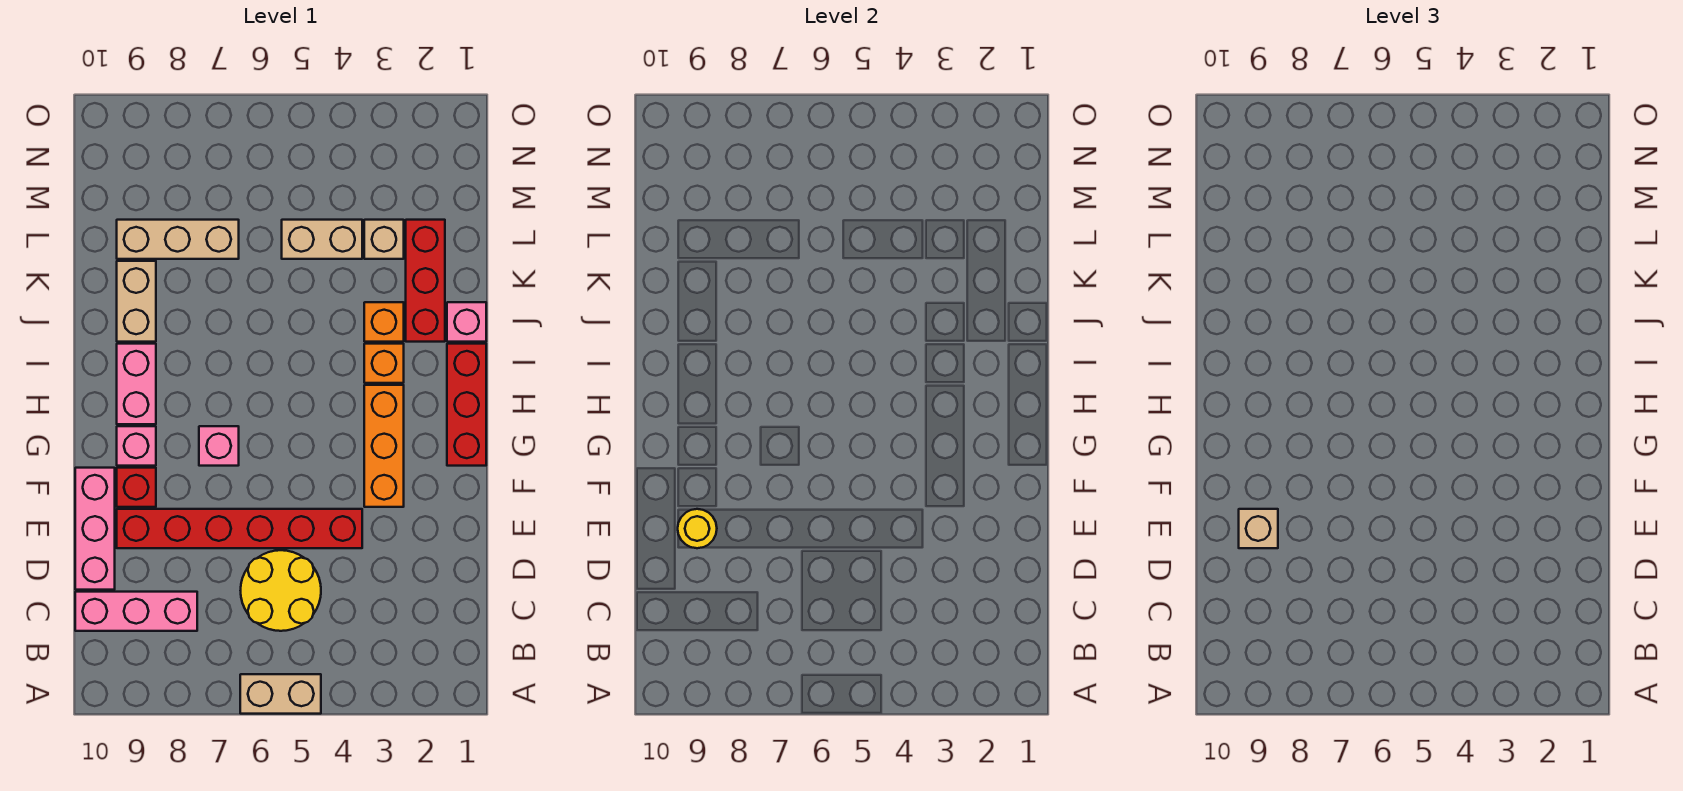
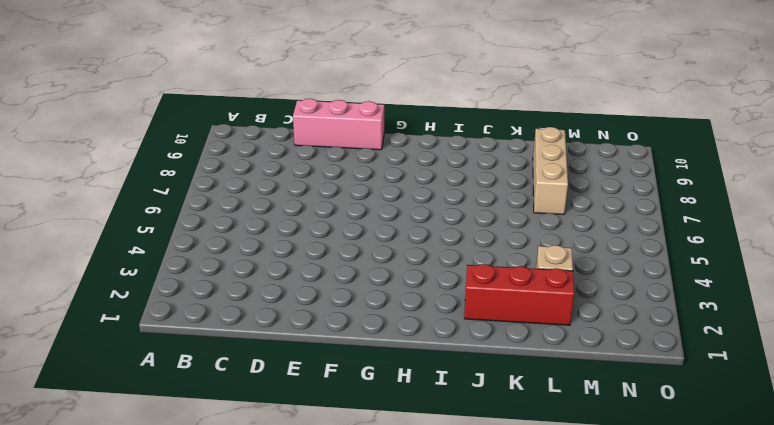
none -> tan 1x2 brick [240,674,321,714]
none -> yellow 2x2 round brick [241,550,321,631]
none -> pink 1x3 brick [75,592,197,631]

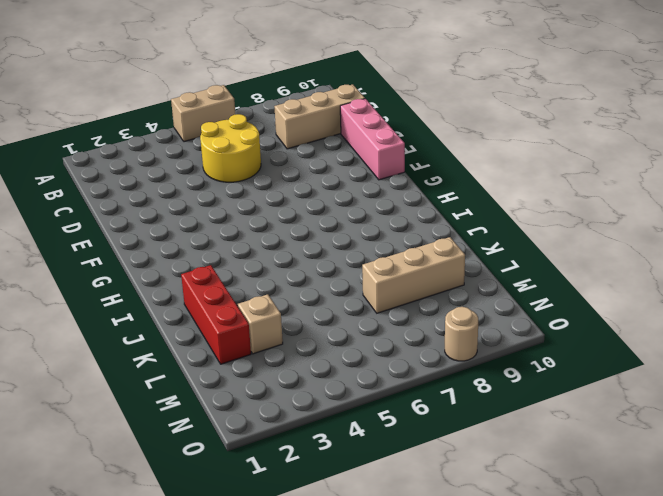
tan 1x3 brick [274,84,365,149] -> pink 1x3 brick [75,592,197,631]
tan 1x1 round brick [445,307,478,361] -> none
none -> red 1x6 brick [117,509,362,548]
none -> orange 1x3 brick [364,385,404,507]
none -> red 1x1 brick [117,468,156,507]

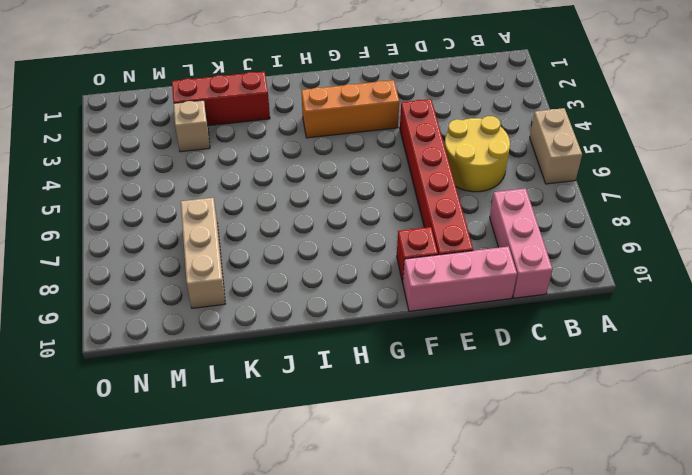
none -> red 1x3 brick [447,344,486,466]
none -> pink 1x1 brick [199,426,239,466]
none -> pink 1x1 brick [117,426,156,466]

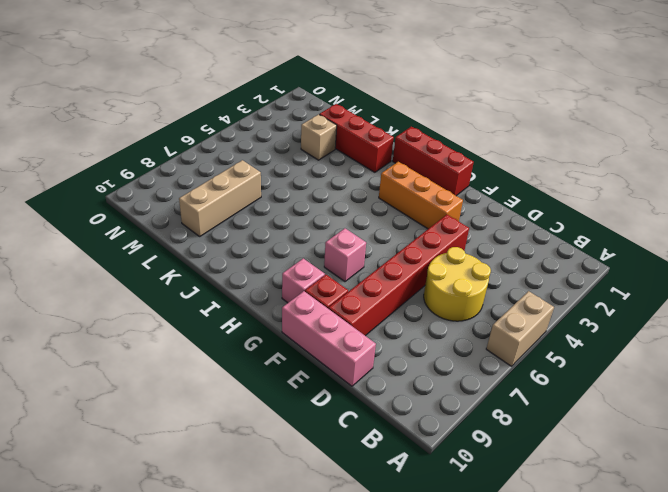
none -> pink 1x3 brick [75,592,197,631]
none -> pink 1x2 brick [117,344,156,424]
none -> orange 1x1 brick [364,344,404,383]

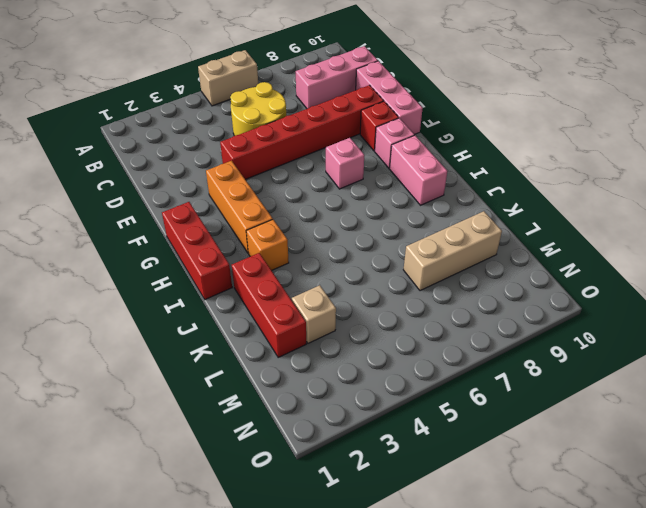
none -> pink 1x1 brick [447,302,486,342]
none -> orange 1x1 brick [364,302,404,342]
none -> tan 1x2 brick [117,261,156,342]

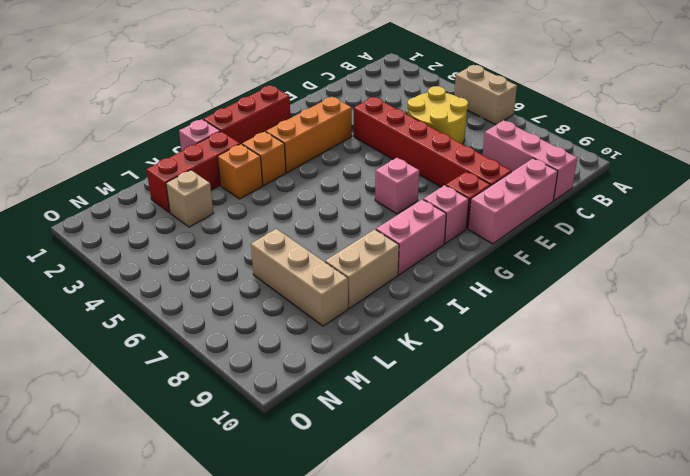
none -> tan 1x2 brick [282,220,362,259]
none -> yellow 1x1 round brick [678,509,717,548]
none -> tan 1x1 brick [1239,509,1278,548]

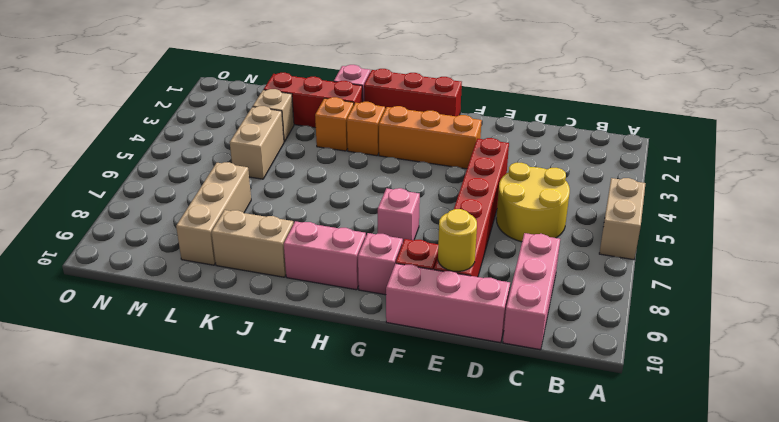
none -> tan 1x1 brick [1239,509,1278,548]

